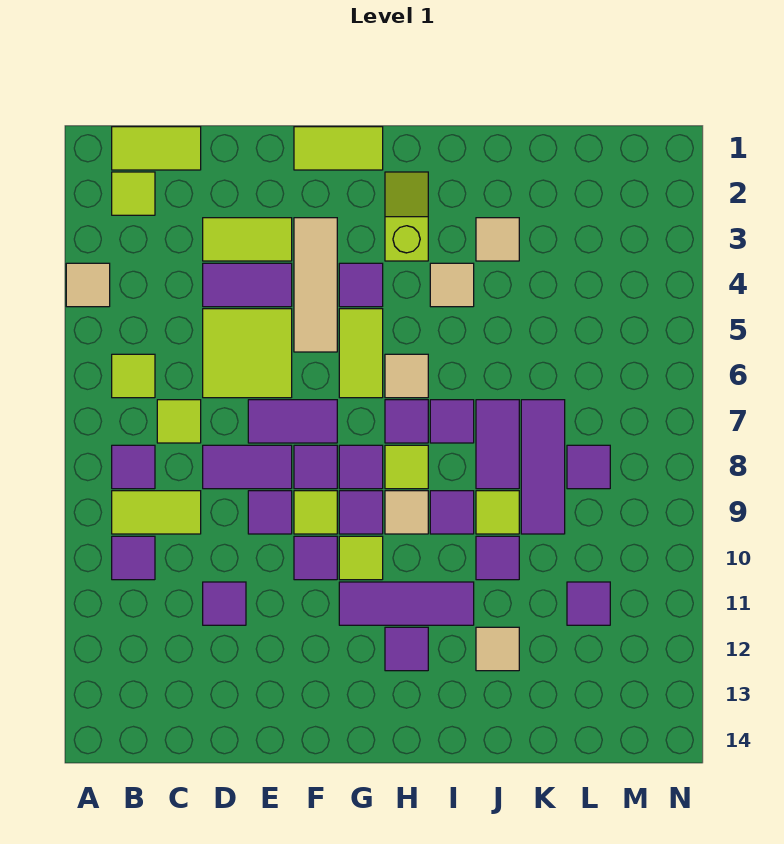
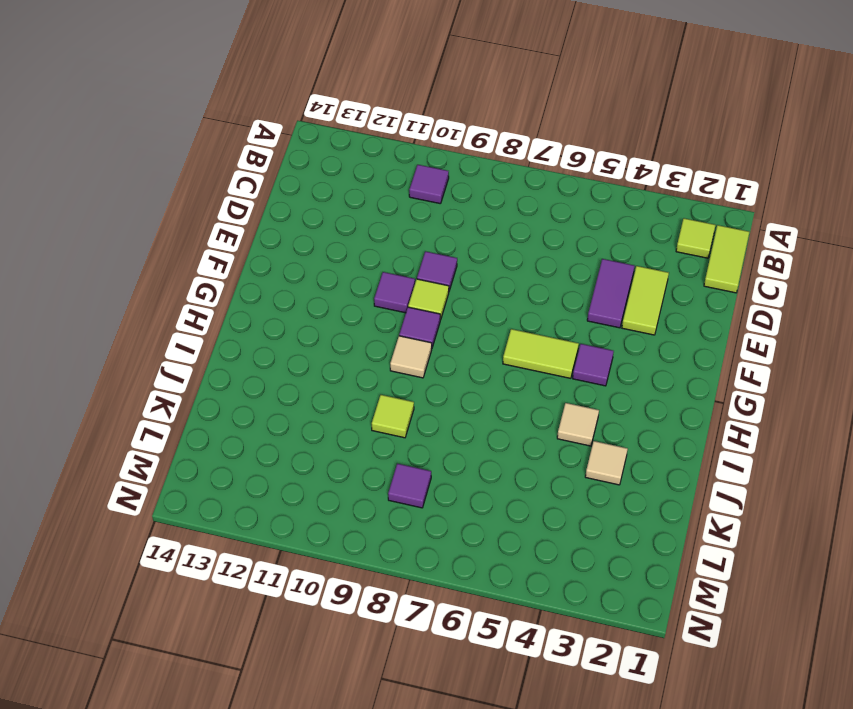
none -> tan 1x1 tile [66,263,110,307]
none -> lime 1x1 tile [112,354,155,398]
none -> purple 1x1 tile [112,445,155,489]
none -> lime 1x2 tile [112,491,201,534]

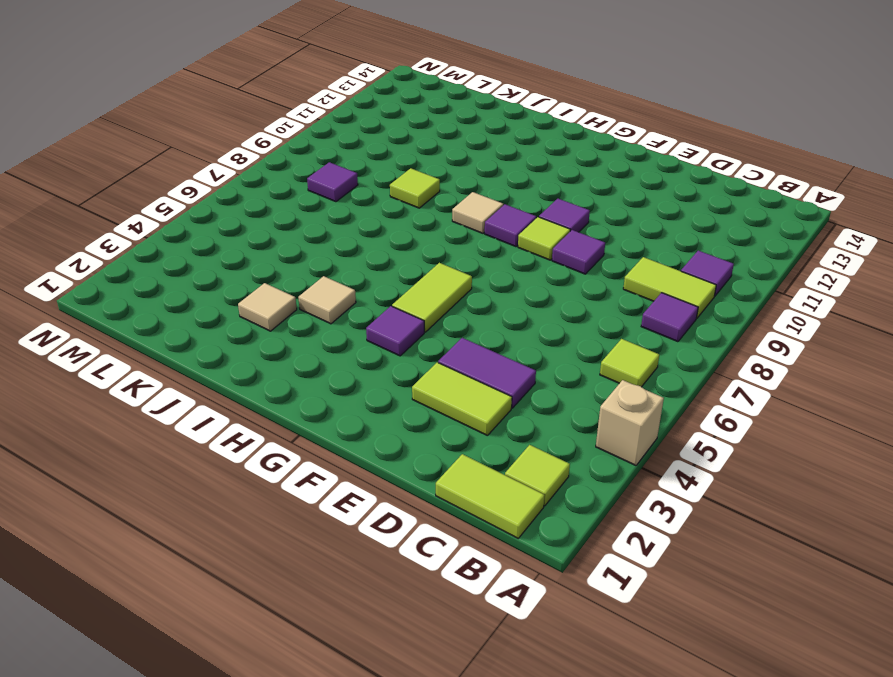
tan 1x1 brick [596,380,664,465] -> tan 1x1 tile [66,263,110,307]
none -> lime 1x1 tile [157,400,201,443]
none -> lime 2x2 tile [203,309,292,398]
none -> purple 1x2 tile [203,445,292,489]
none -> purple 1x1 tile [203,582,246,625]

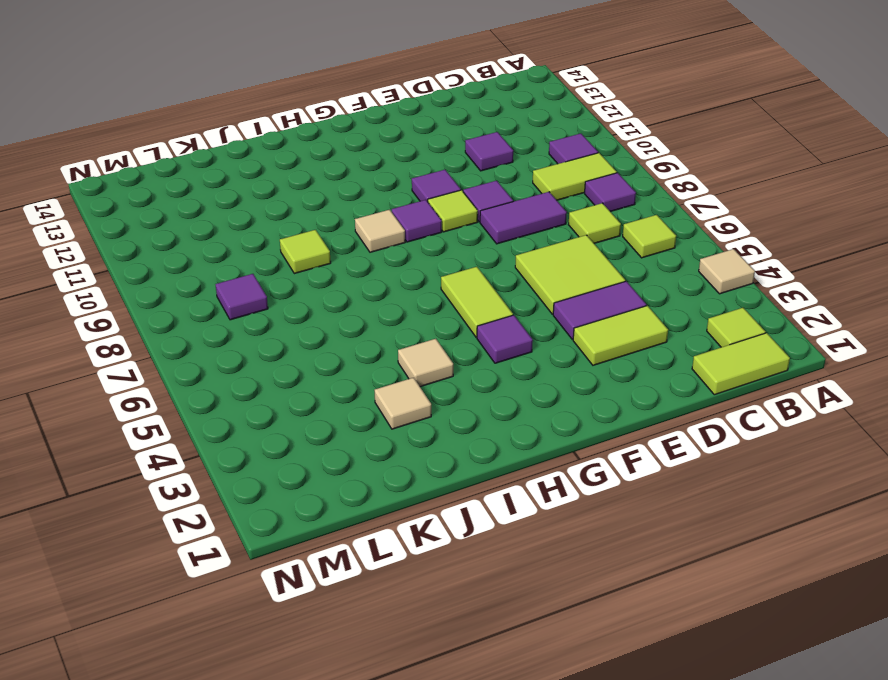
none -> purple 1x2 tile [248,400,337,443]
none -> lime 1x2 tile [294,127,383,170]
none -> tan 1x3 tile [294,218,337,352]
none -> purple 1x1 tile [294,445,337,489]

